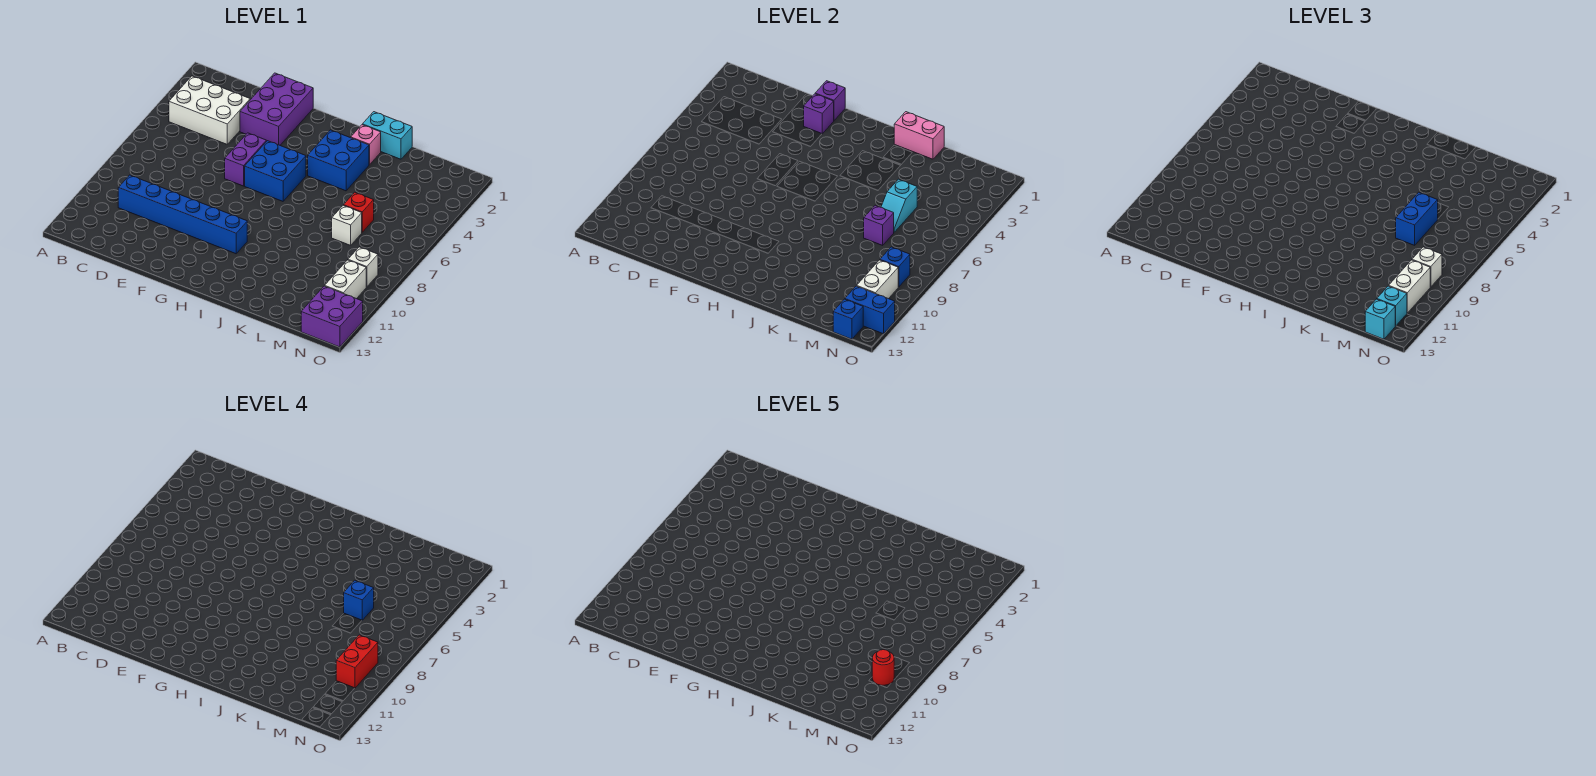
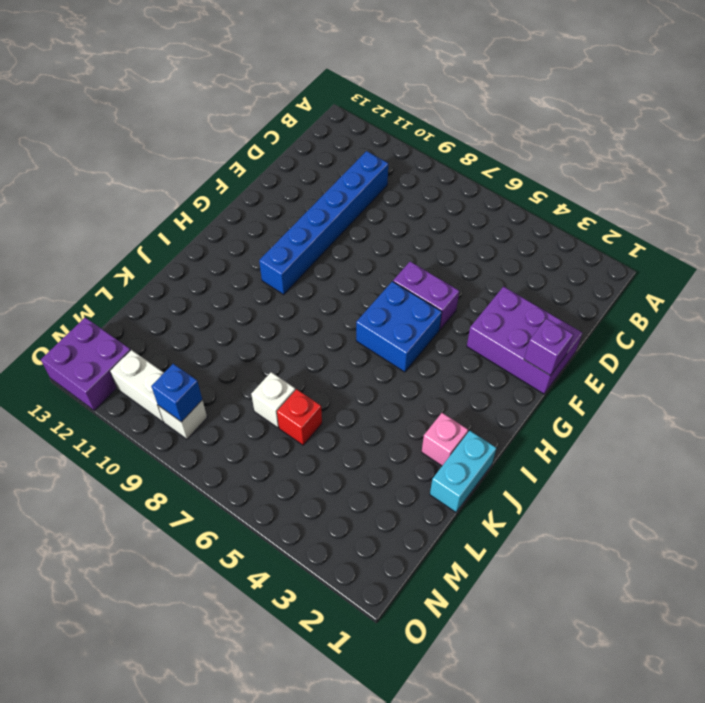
none -> white 2x3 brick [169,76,250,144]
none -> blue 2x2 brick [308,130,369,191]
none -> purple 1x1 brick [804,94,834,134]
none -> pink 1x2 brick [894,112,944,159]

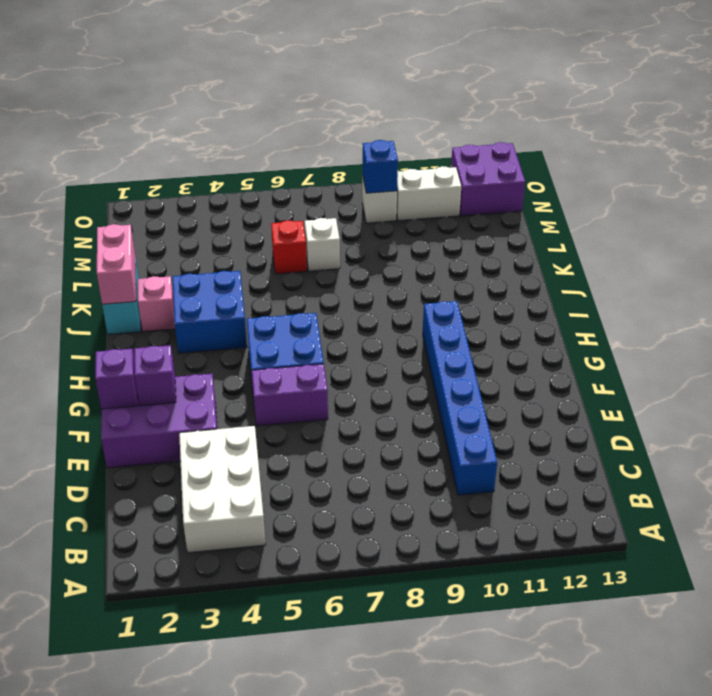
none -> cyan 1x2 slope [881,179,917,232]
none -> purple 1x1 brick [864,205,894,245]
none -> white 1x2 brick [857,260,898,299]
none -> blue 1x2 brick [845,286,895,334]

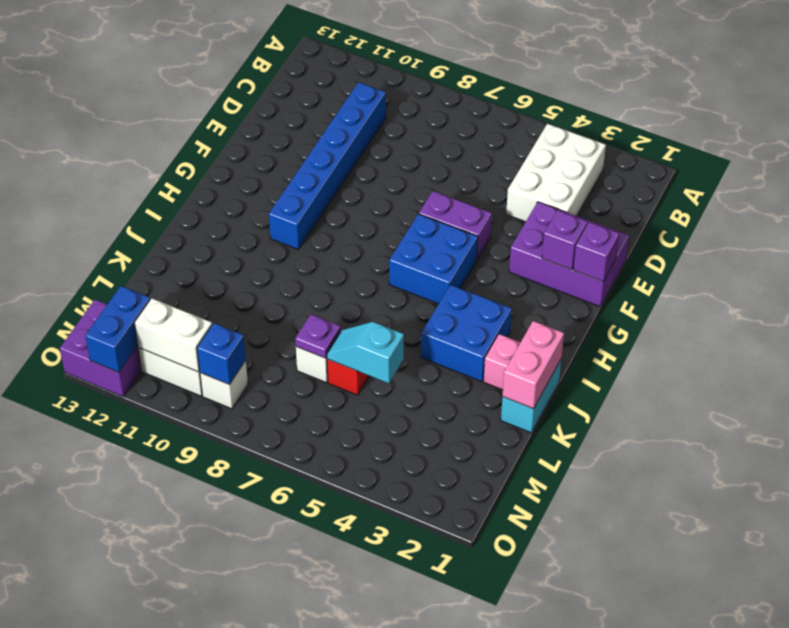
purple 1x1 plate [295,314,341,358] -> purple 1x1 brick [864,205,894,245]
none -> blue 1x1 brick [833,299,863,339]
none -> blue 1x2 brick [1396,192,1438,245]
none -> white 1x1 brick [1412,247,1442,287]
none -> white 1x2 brick [1389,260,1430,313]

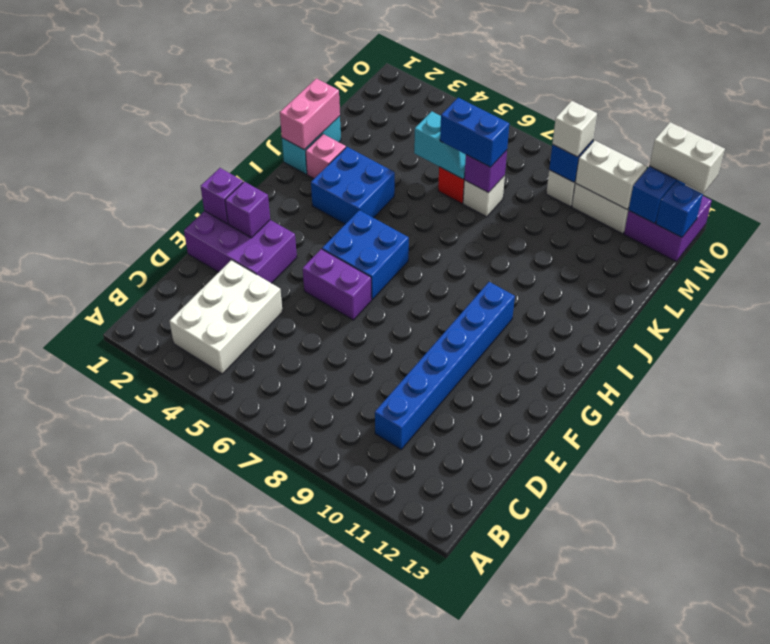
white 1x2 brick [649,122,725,193] -> white 1x2 brick moved to [1389,260,1430,313]
none -> cyan 1x1 brick [1377,286,1407,326]
none -> cyan 1x1 brick [1365,299,1395,339]
none -> blue 1x1 brick [344,580,374,620]
none -> red 1x2 brick [336,635,378,688]

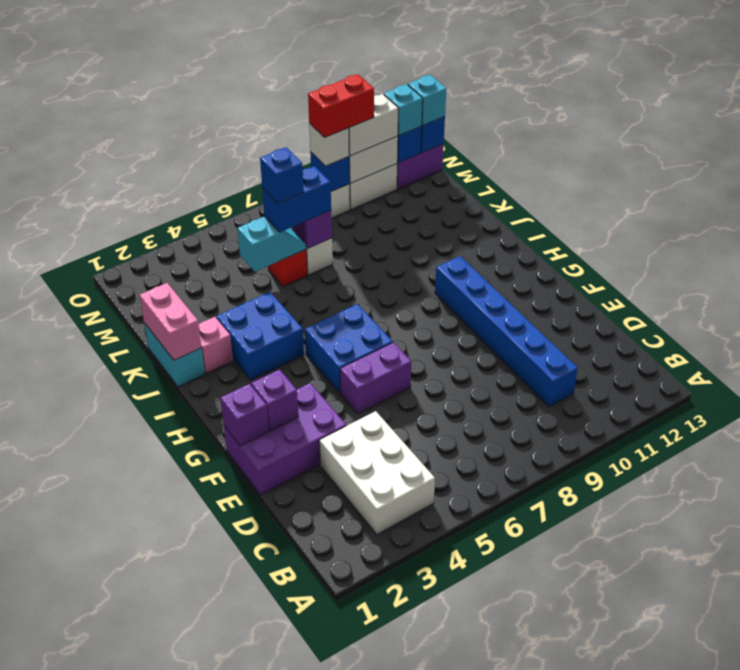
none -> red 1x1 round brick [872,650,894,686]

